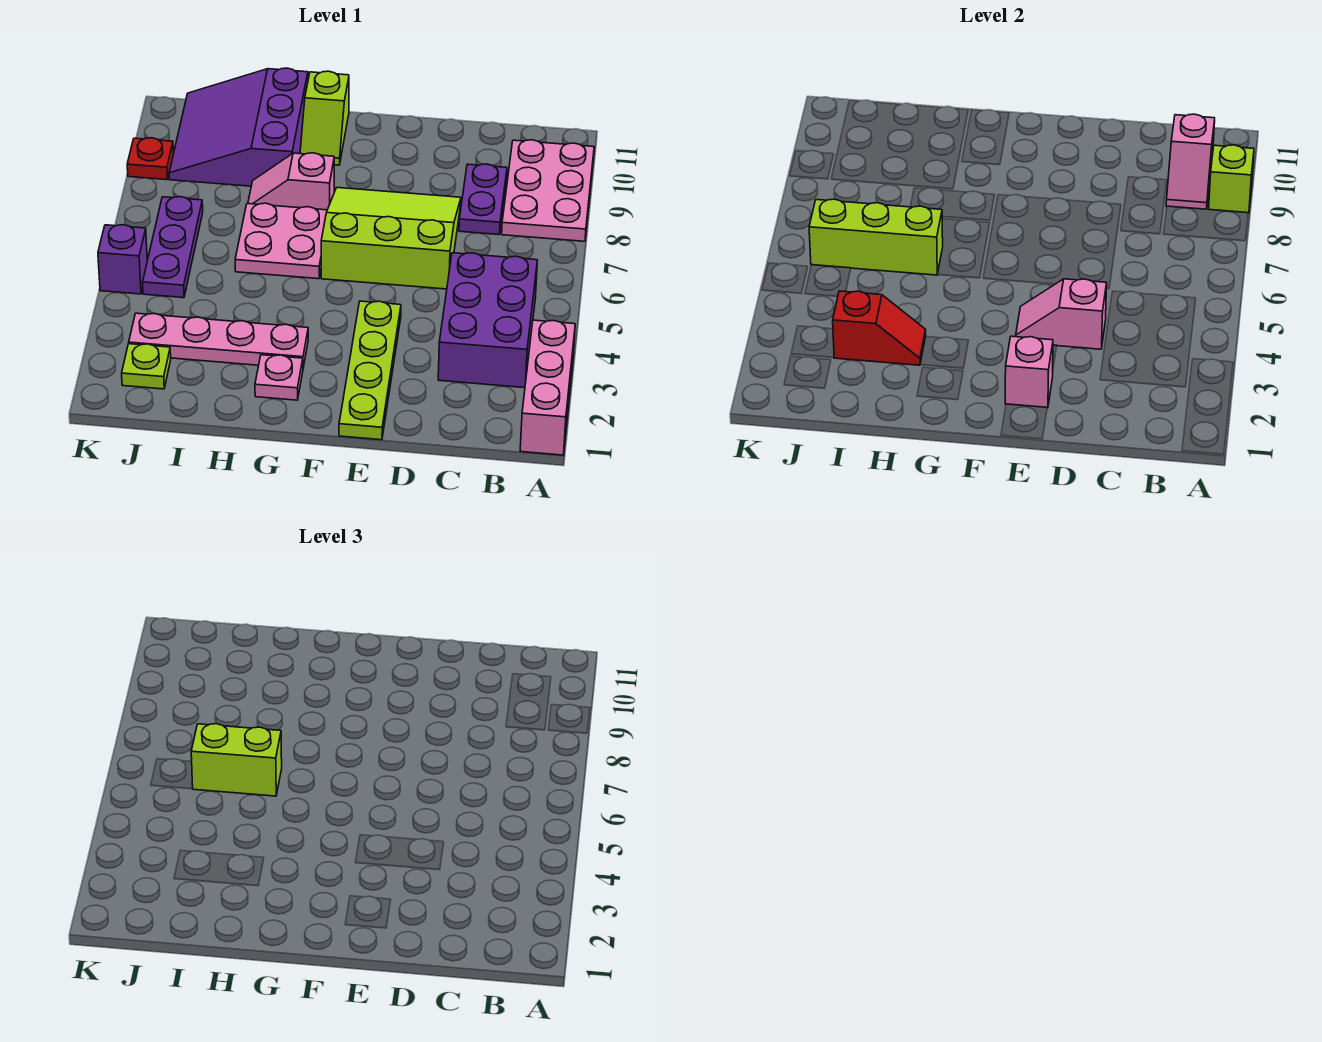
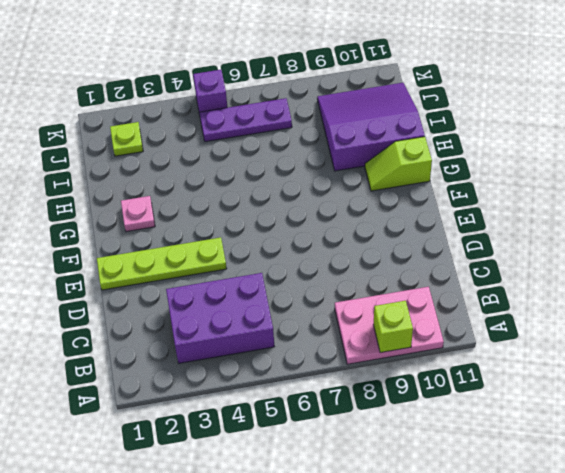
none -> pink 1x3 brick [520,320,575,455]
none -> purple 1x2 plate [459,164,507,235]
none -> lime 3x3 slope [321,188,461,289]

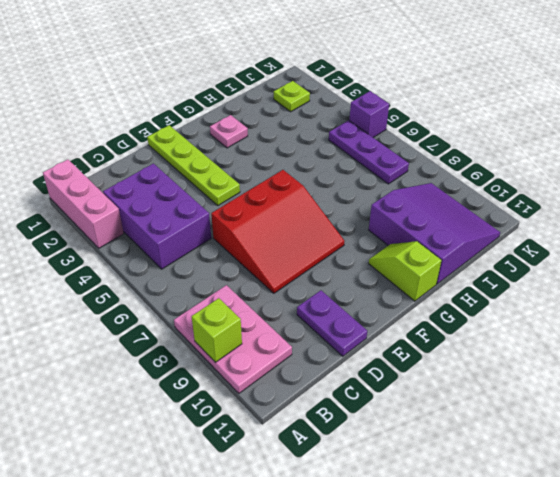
red 3x3 slope [211,170,344,293] -> lime 3x3 slope [321,188,461,289]
purple 1x2 plate [297,290,367,356] -> purple 1x2 plate moved to [459,164,507,235]
none -> pink 1x4 plate [129,313,308,367]
none -> pink 2x2 plate [235,203,327,279]
none -> pink 1x2 slope [248,153,334,210]

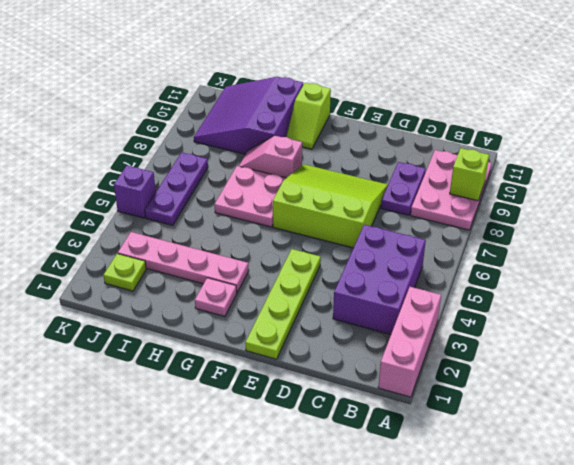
none -> red 1x1 plate [127,138,173,180]
none -> pink 1x2 slope [1166,114,1215,209]
none -> pink 1x2 slope [1016,279,1107,349]

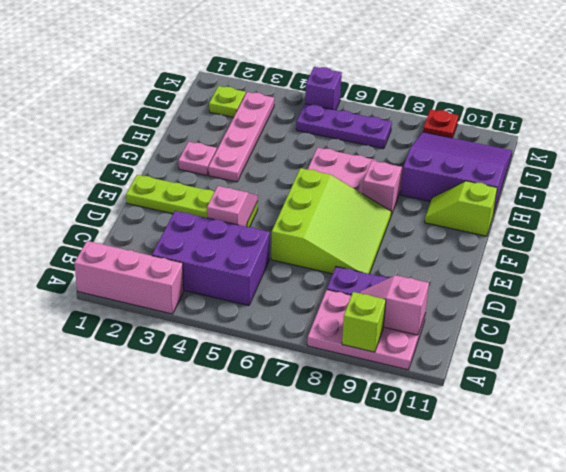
none -> pink 1x1 brick [1005,336,1053,408]
none -> red 1x2 slope [833,291,926,365]
none -> lime 1x3 brick [809,199,943,275]

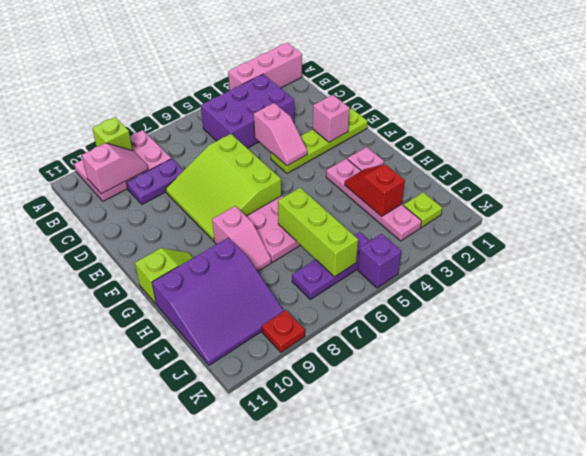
none -> lime 1x2 brick [191,724,282,796]

